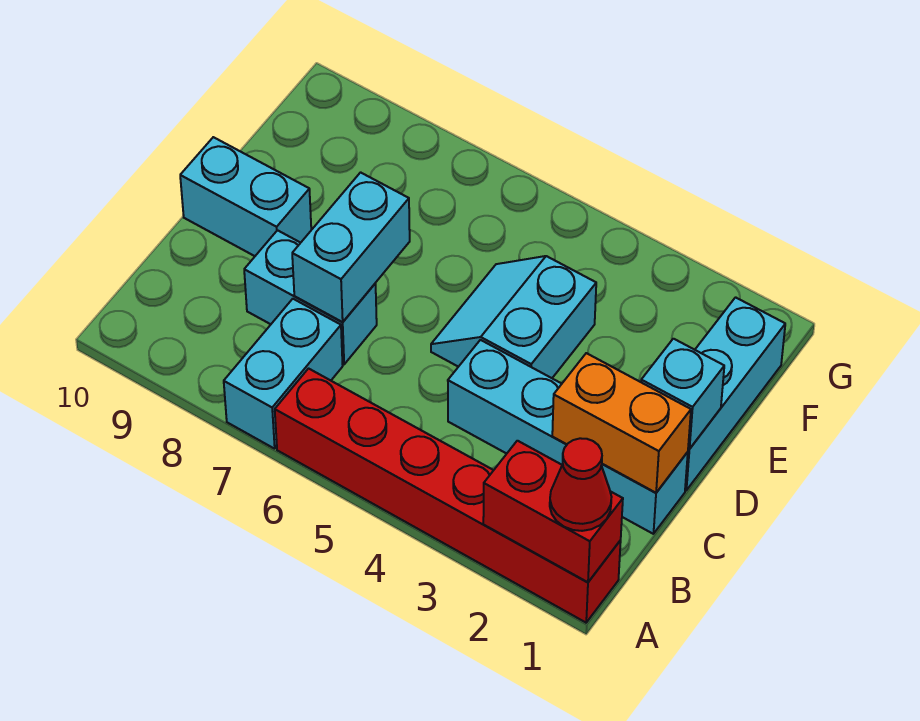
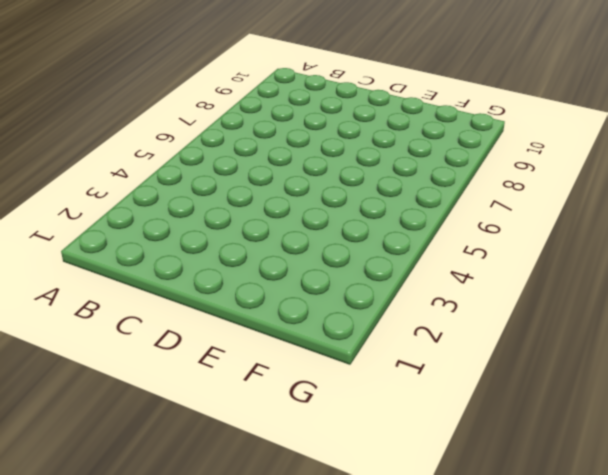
none -> red 1x6 brick [275,369,621,623]
none -> cyan 1x2 brick [224,299,343,449]
none -> cyan 1x4 brick [448,340,688,534]

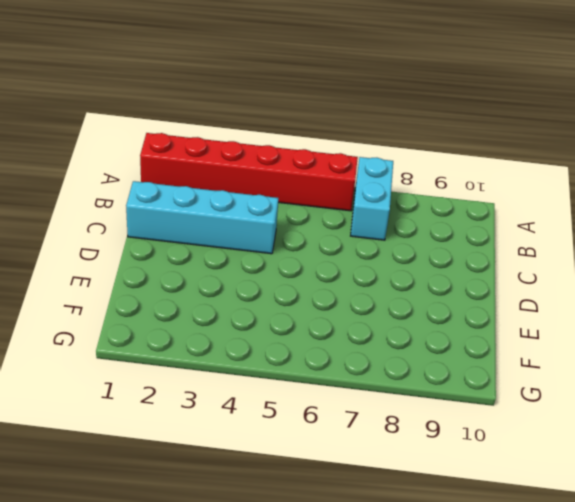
none -> cyan 1x2 brick [244,230,377,364]
none -> cyan 1x3 brick [685,297,785,490]
none -> cyan 2x2 slope [431,256,596,378]

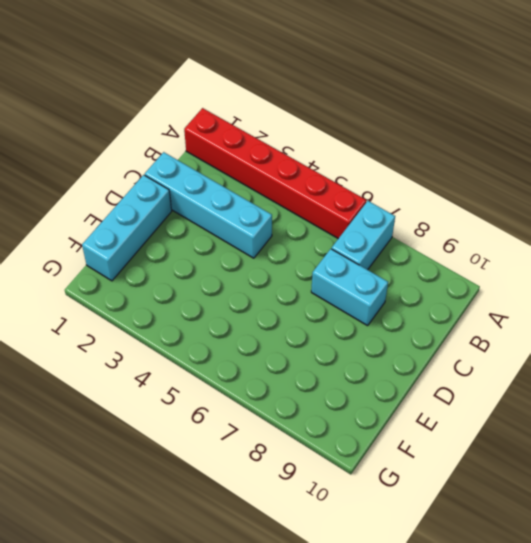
none -> cyan 2x2 slope [431,256,596,378]
none -> cyan 1x2 brick [180,137,311,256]
none -> red 1x2 brick [483,441,623,582]

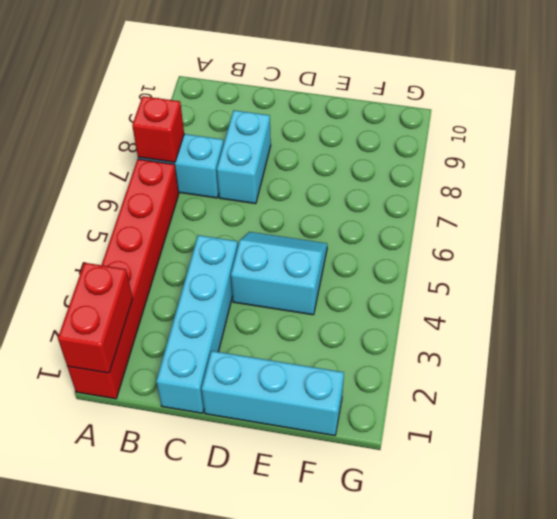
red 1x1 brick [132,96,184,162] -> none
none -> cyan 1x2 brick [180,137,311,256]
none -> orange 1x2 brick [552,353,691,493]
none -> cyan 1x2 brick [292,172,410,322]

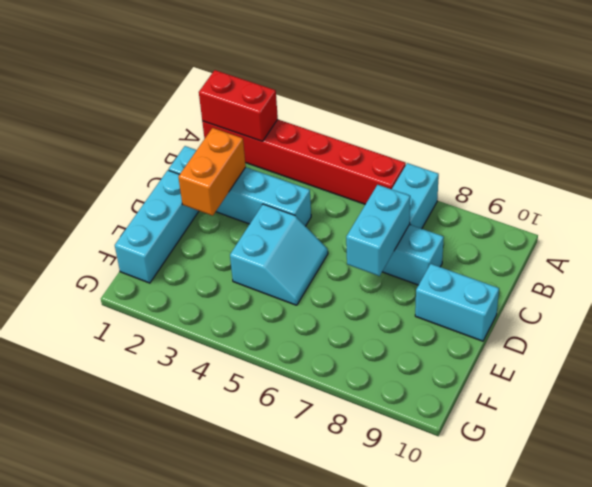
orange 1x2 brick [178,128,246,216] -> orange 1x2 brick turned to [552,353,691,493]
none -> cyan 1x1 brick [641,339,724,449]
none -> red 1x1 cone [550,438,611,531]

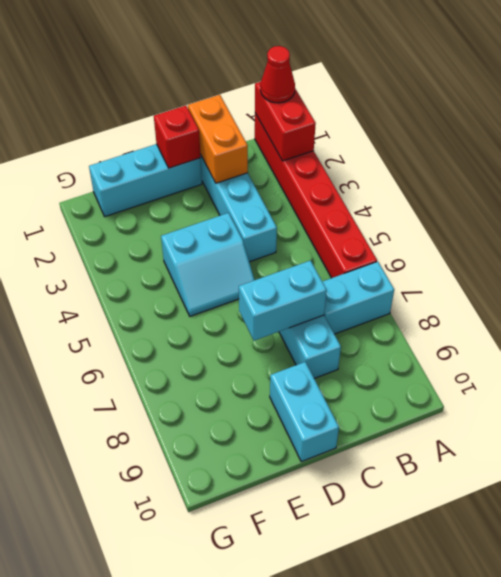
red 1x1 brick [154,105,201,168] -> cyan 1x1 brick [641,339,724,449]

